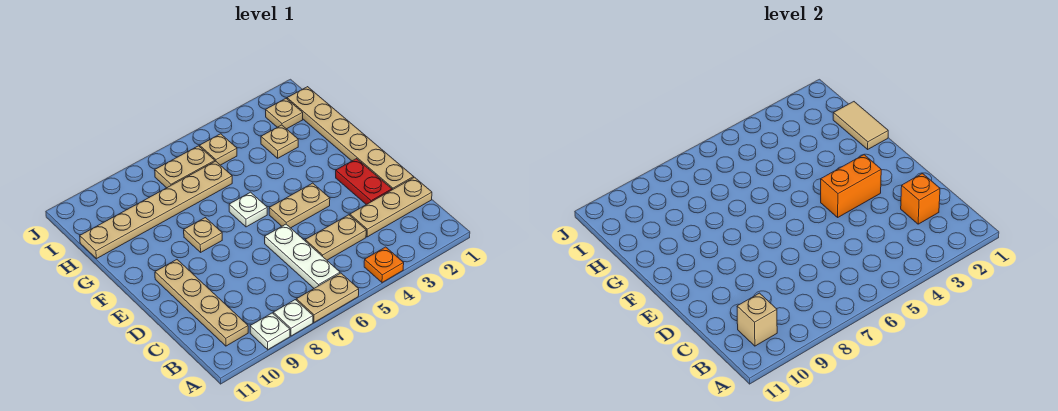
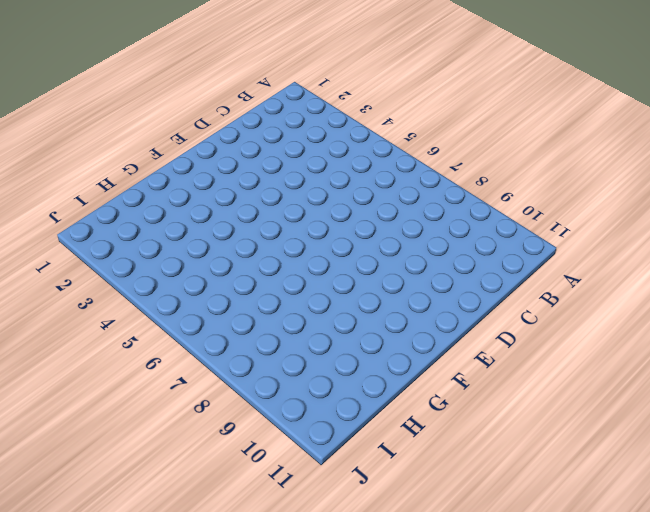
none -> orange 1x1 plate [364,247,404,283]
none -> tan 1x2 plate [296,273,359,322]
none -> white 1x1 plate [273,300,313,336]

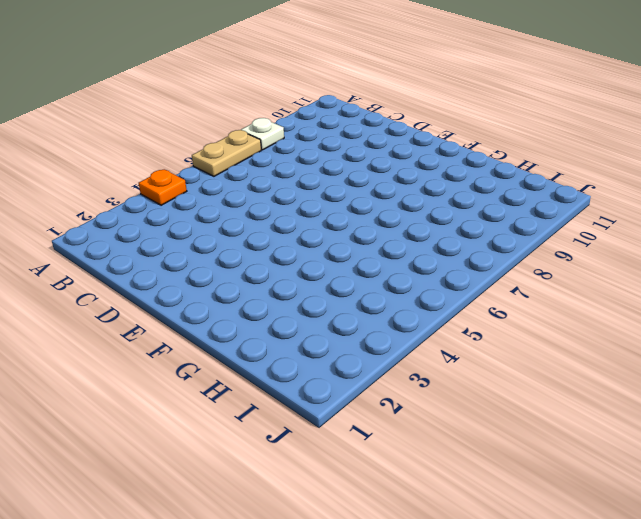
none -> white 1x1 plate [250,313,290,350]
none -> white 1x3 plate [265,224,340,288]
none -> tan 1x4 plate [155,260,248,346]

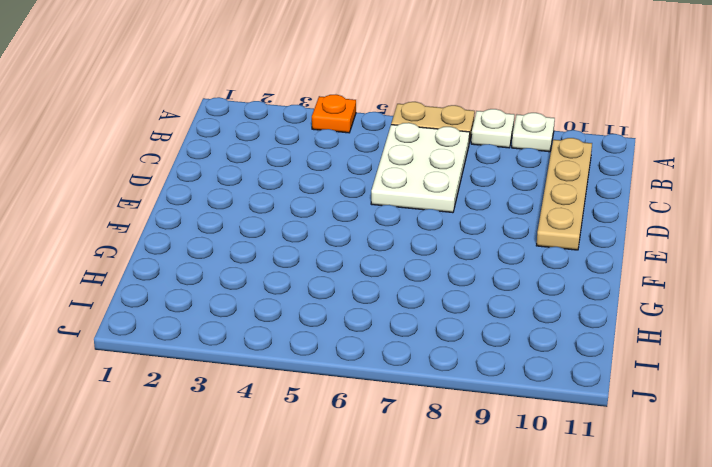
white 2x3 plate [371,123,470,213] -> white 1x3 plate [265,224,340,288]
none -> tan 1x3 plate [350,177,432,237]
none -> tan 1x2 plate [305,215,366,260]
none -> tan 1x6 plate [287,87,414,190]

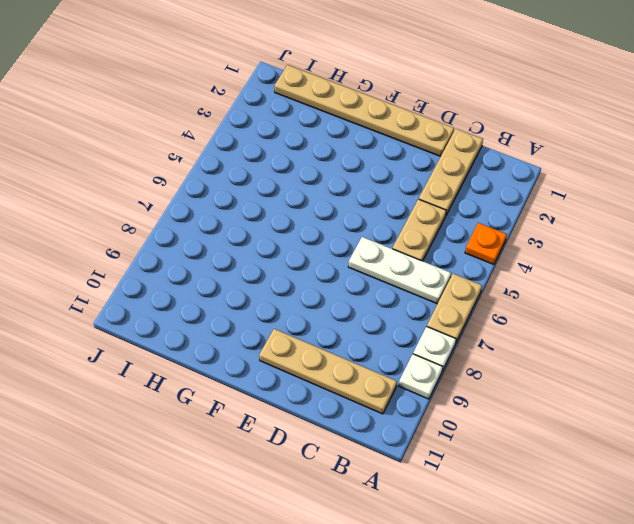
none -> red 1x2 plate [336,159,392,205]
none -> tan 1x2 plate [269,183,330,228]
none -> white 1x1 plate [229,192,267,227]

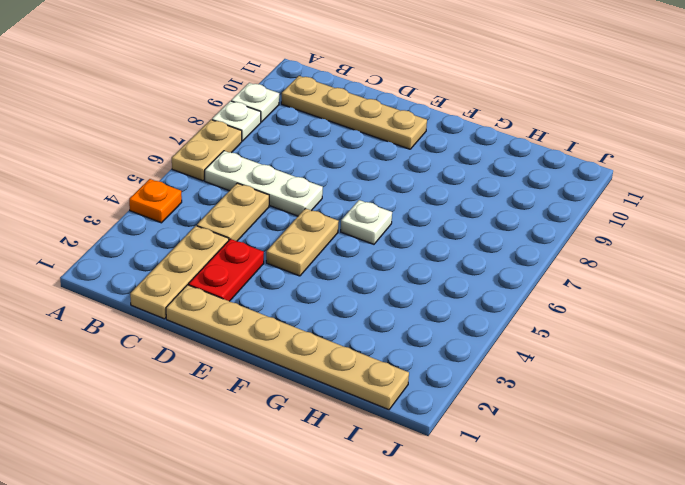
red 1x2 plate [188,239,264,301] -> red 1x2 plate turned to [336,159,392,205]
none -> tan 1x1 plate [184,218,222,252]
none -> tan 1x1 plate [261,125,298,158]
none -> tan 1x6 plate [80,161,232,259]

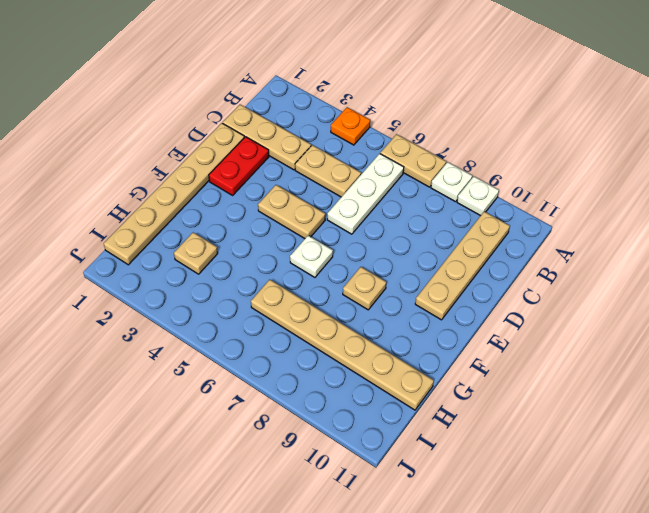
none -> tan 1x1 plate [266,99,303,129]
none -> tan 1x1 plate [200,134,237,165]
none -> tan 1x2 plate [155,146,215,188]

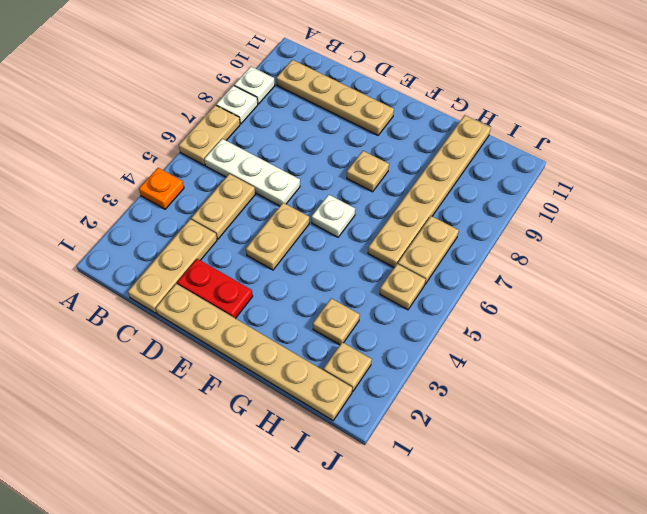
none -> tan 1x1 brick [737,293,777,346]
none -> orange 1x1 brick [901,174,940,224]
none -> orange 1x2 brick [821,155,881,217]

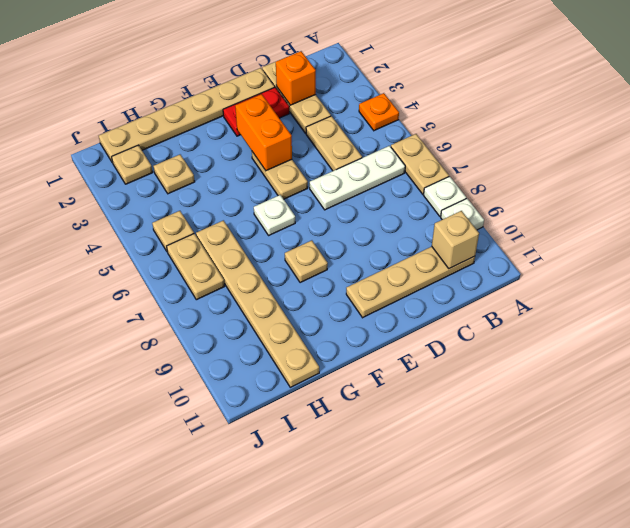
none -> tan 1x2 tile [833,102,888,149]

